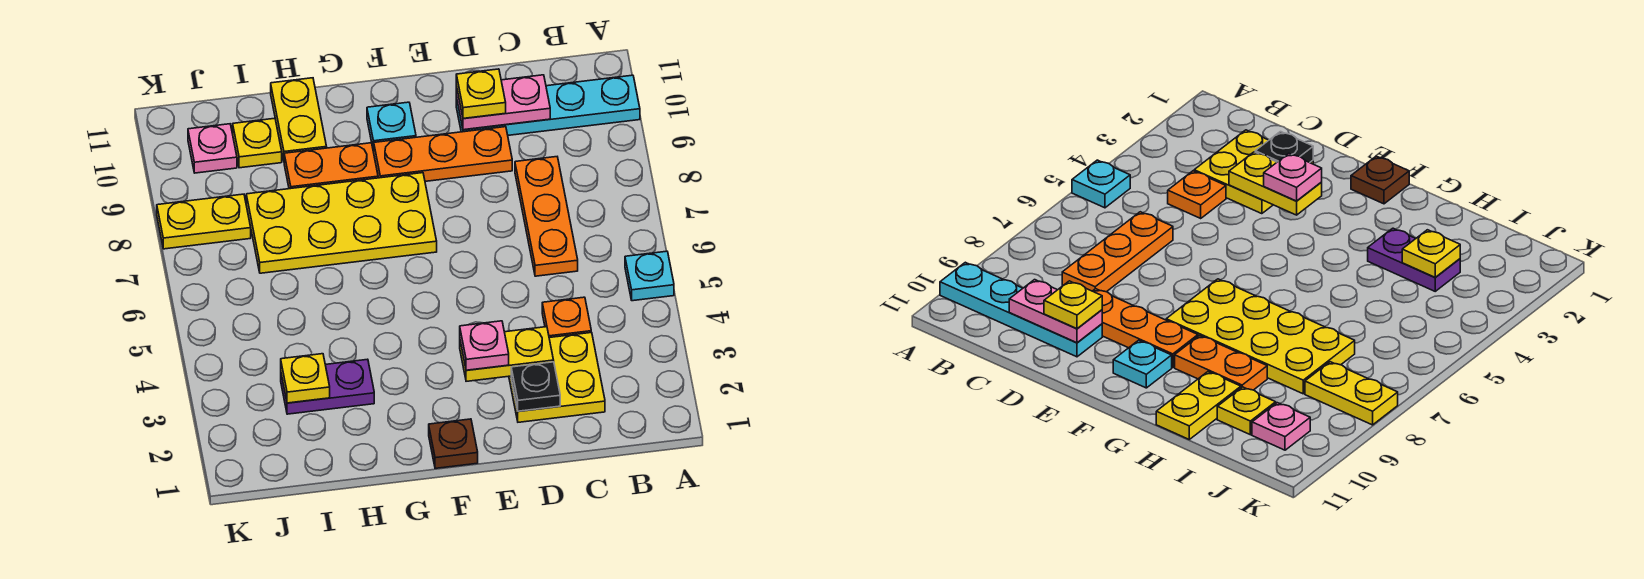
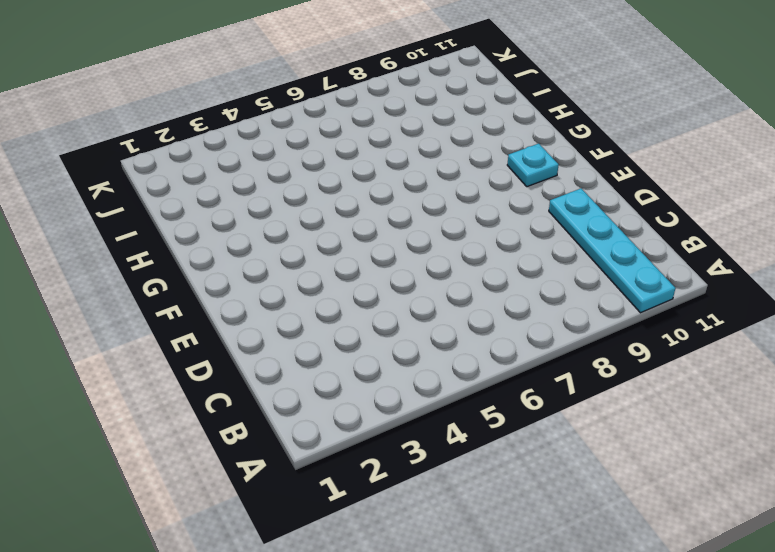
none -> cyan 1x1 plate [625,251,674,301]
none -> yellow 2x2 plate [509,332,605,422]
none -> orange 1x1 plate [542,297,591,338]

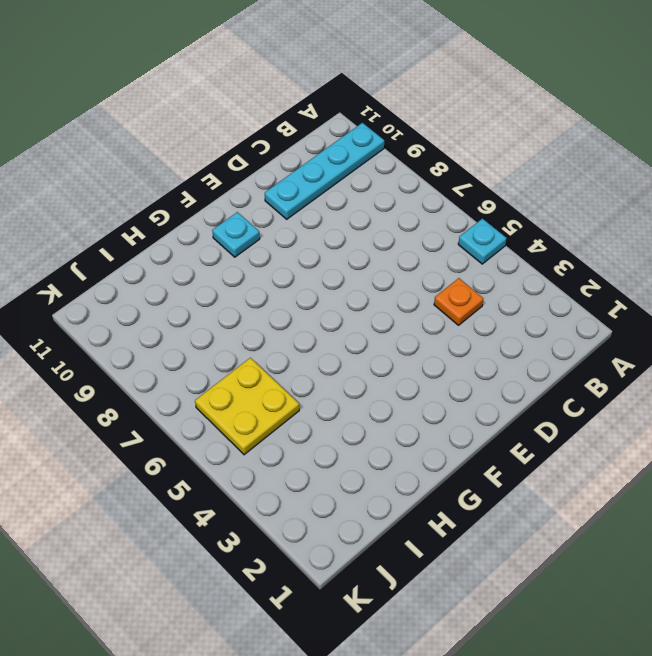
yellow 2x2 plate [195,358,299,455] -> yellow 2x2 plate moved to [509,332,605,422]
none -> orange 1x3 plate [515,157,578,276]
none -> orange 1x3 plate [373,127,512,181]
none -> brown 1x1 plate [429,419,478,468]

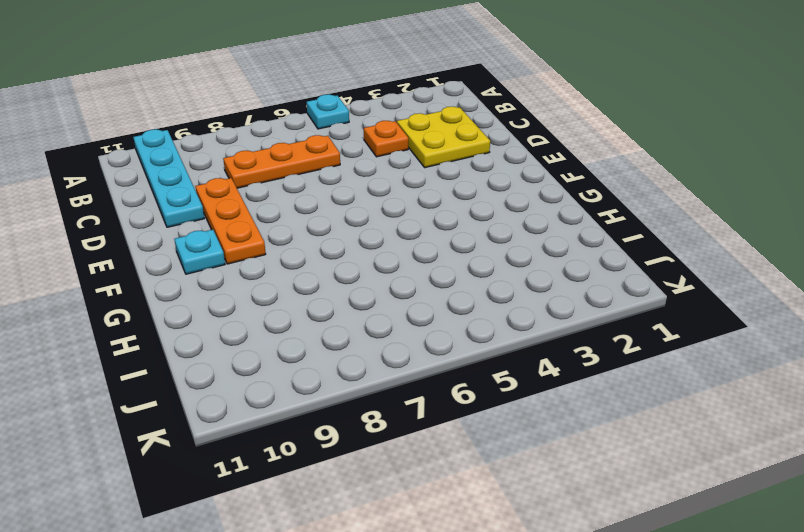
none -> brown 1x1 plate [429,419,478,468]
none -> yellow 2x4 plate [246,173,437,273]
none -> orange 1x2 plate [284,143,378,189]

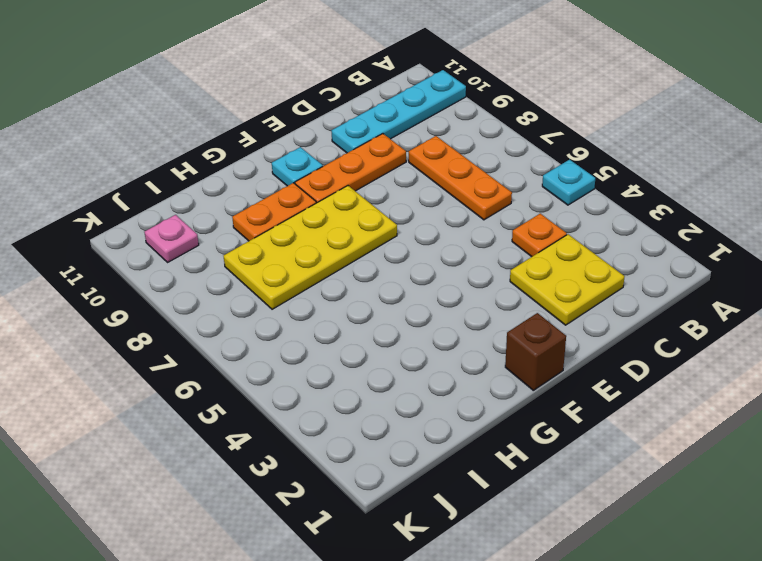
brown 1x1 brick [505,313,566,390] -> brown 1x1 plate [429,419,478,468]
none -> purple 1x2 plate [281,359,374,414]
none -> yellow 1x2 plate [271,78,327,160]
none -> yellow 1x1 plate [233,118,282,168]

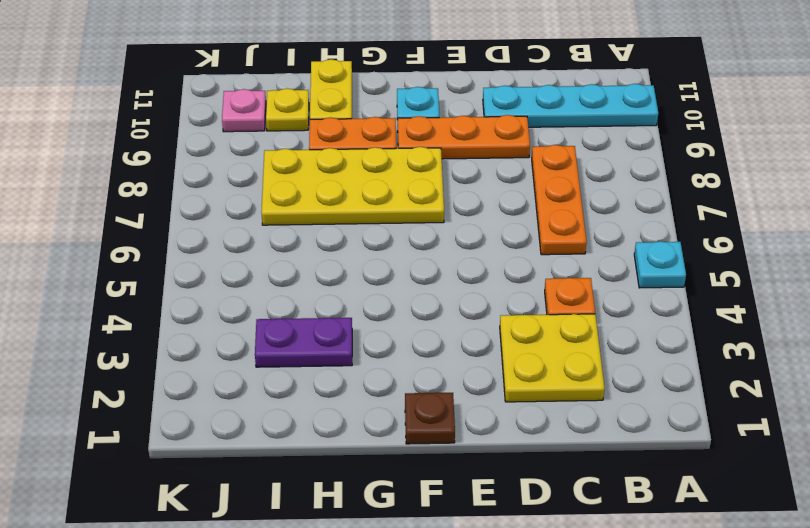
none -> yellow 1x2 plate [157,194,251,249]
none -> pink 1x2 plate [456,75,550,130]
none -> black 1x1 plate [511,362,560,411]

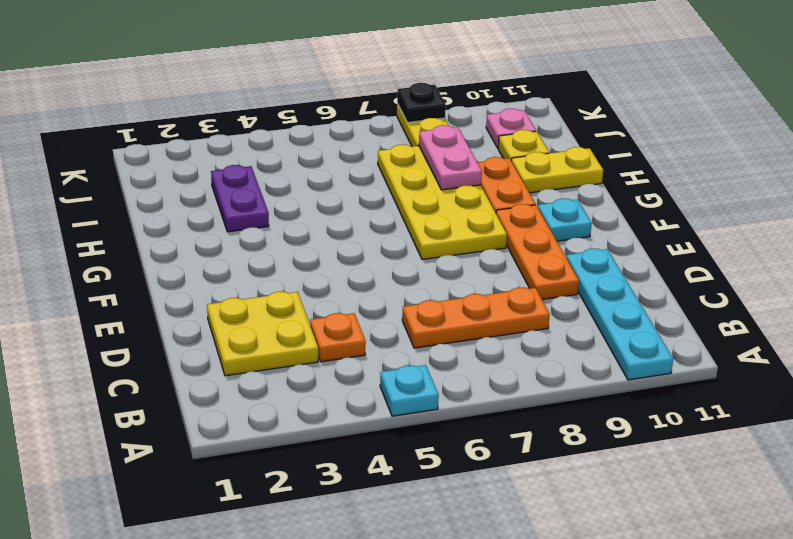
pink 1x2 plate [419,125,482,190] -> pink 1x2 plate moved to [456,75,550,130]
black 1x1 plate [397,83,446,122] -> black 1x1 plate moved to [511,362,560,411]
none -> brown 1x1 plate [429,419,478,468]
none -> yellow 1x2 plate [460,327,554,381]
none -> yellow 1x1 plate [281,354,330,403]

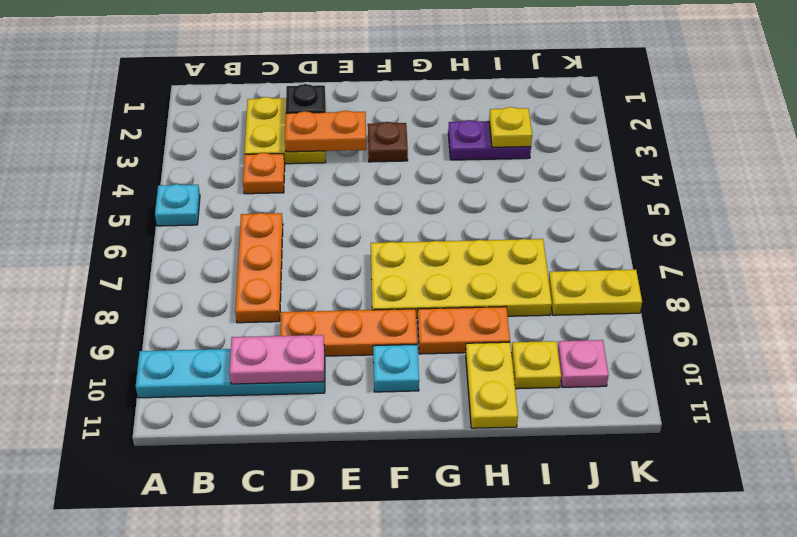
orange 1x2 plate [285,110,366,152] -> yellow 1x2 plate [460,327,554,381]
brown 1x1 plate [368,122,408,162] -> brown 1x1 plate moved to [429,419,478,468]
none -> yellow 1x1 plate [456,69,506,119]
none -> pink 1x1 plate [460,321,509,370]

